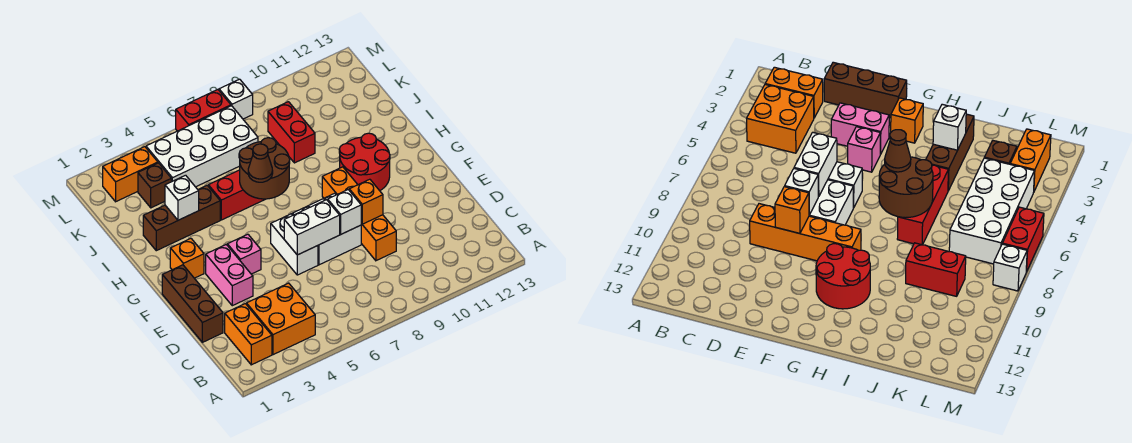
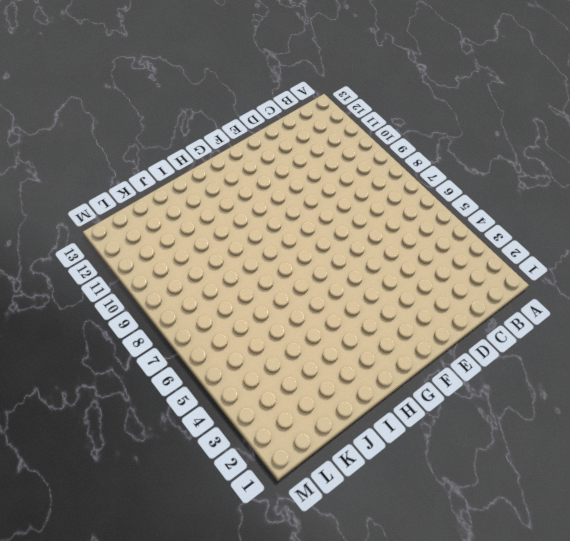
none -> orange 1x2 brick [225,304,272,365]
none -> orange 2x2 brick [246,283,315,355]
none -> brown 1x3 brick [162,265,223,342]

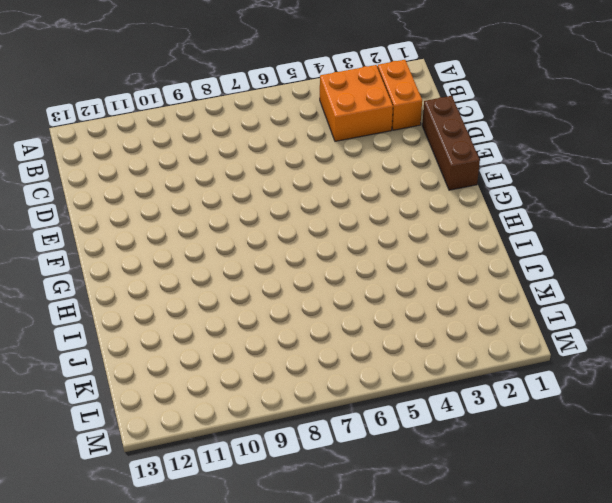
none -> orange 1x4 brick [322,167,396,261]
none -> pink 1x2 brick [206,245,253,306]
none -> white 1x2 brick [271,214,318,275]

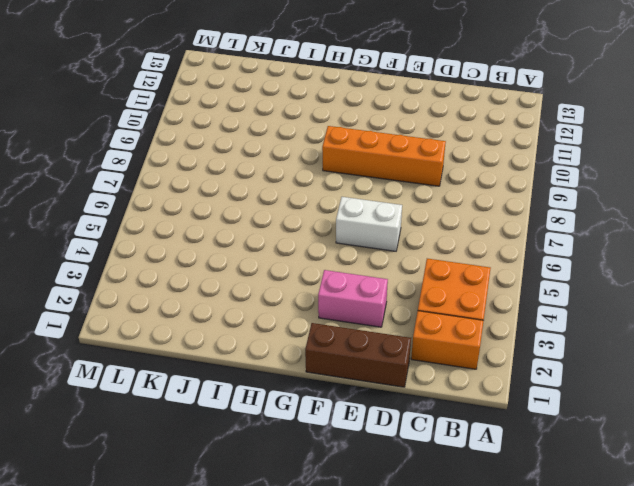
none -> white 2x2 brick [292,193,361,265]
none -> pink 1x1 brick [227,234,261,274]
none -> orange 1x1 brick [170,239,204,278]

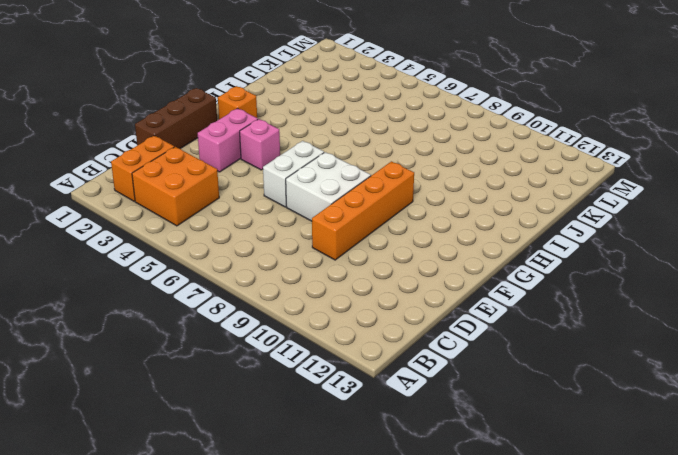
none -> red 2x2 round brick [339,133,390,191]
none -> brown 1x3 brick [143,185,220,251]
none -> red 1x3 brick [208,170,265,220]

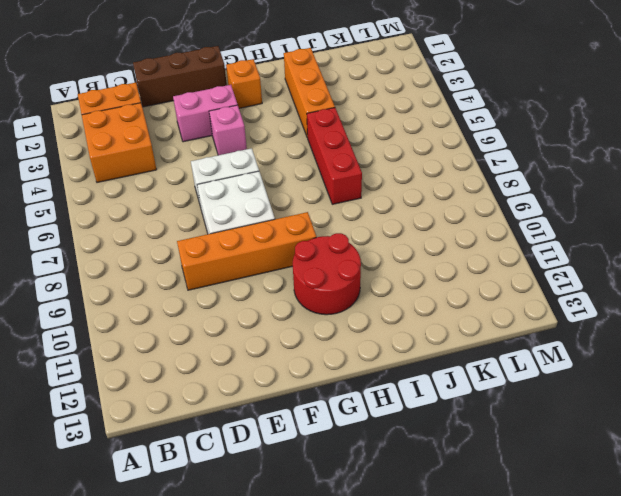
orange 1x3 brick [284,48,335,138] -> brown 1x3 brick [143,185,220,251]
none -> red 1x2 brick [268,102,315,163]
none -> brown 1x1 brick [138,163,171,208]
none -> white 2x4 brick [146,106,258,187]

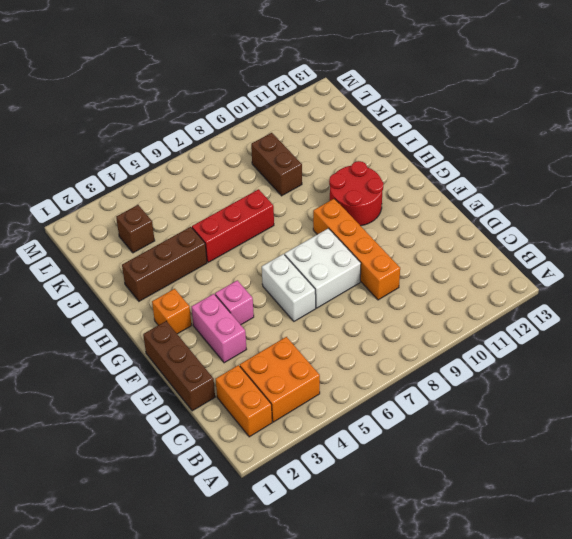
brown 1x2 brick [251,133,302,196] -> red 1x2 brick [268,102,315,163]
none -> white 2x4 brick [146,106,258,187]
none -> orange 1x2 brick [103,147,158,202]
none -> red 1x2 brick [176,90,231,131]

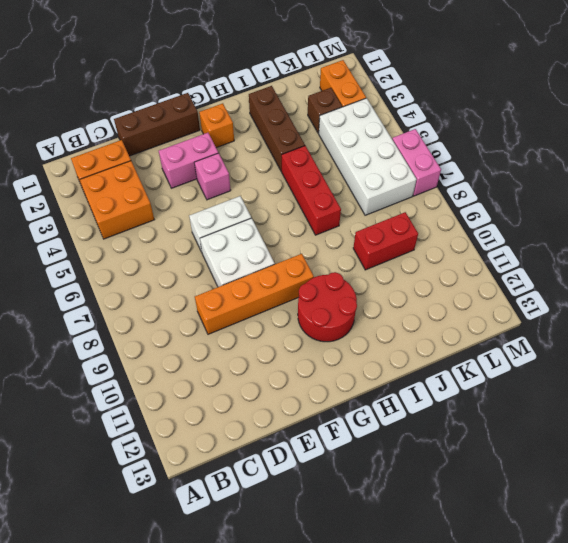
pink 1x2 brick [392,129,441,196] -> red 1x2 brick [176,90,231,131]
none -> white 1x1 brick [219,79,253,119]
none -> white 1x2 brick [284,200,340,255]
none -> white 1x1 brick [328,190,361,234]

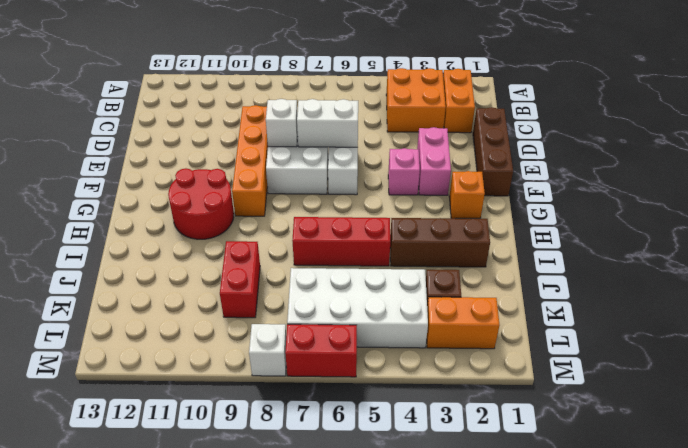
none -> orange 1x1 brick [349,179,383,224]
none -> brown 2x2 round brick [239,138,290,199]
none -> white 1x1 brick [165,175,199,220]

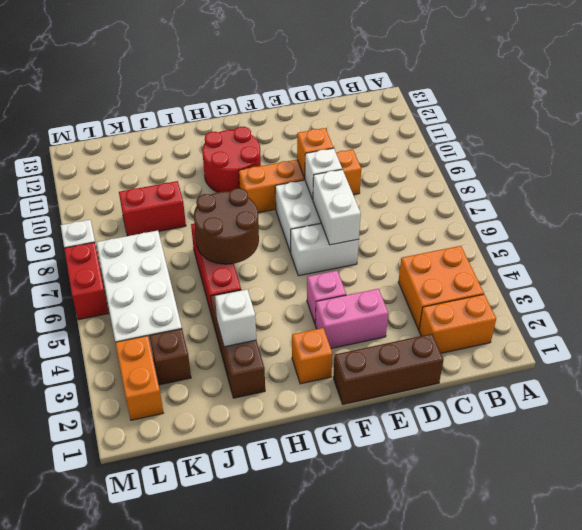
none -> brown 1x1 cone [248,144,273,182]

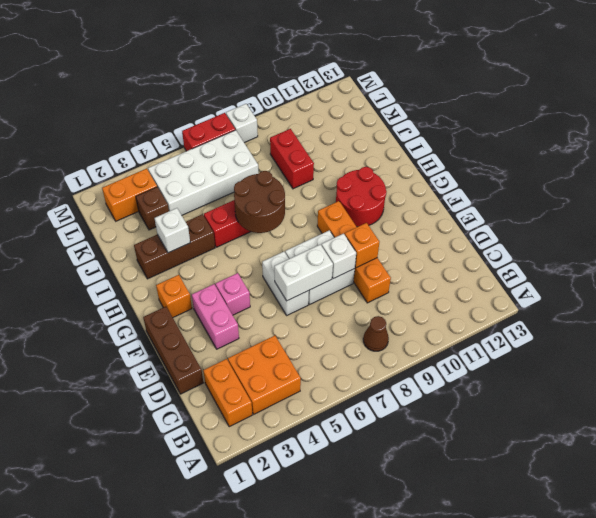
brown 1x1 cone [363,316,389,351] -> brown 1x1 cone moved to [248,144,273,182]

